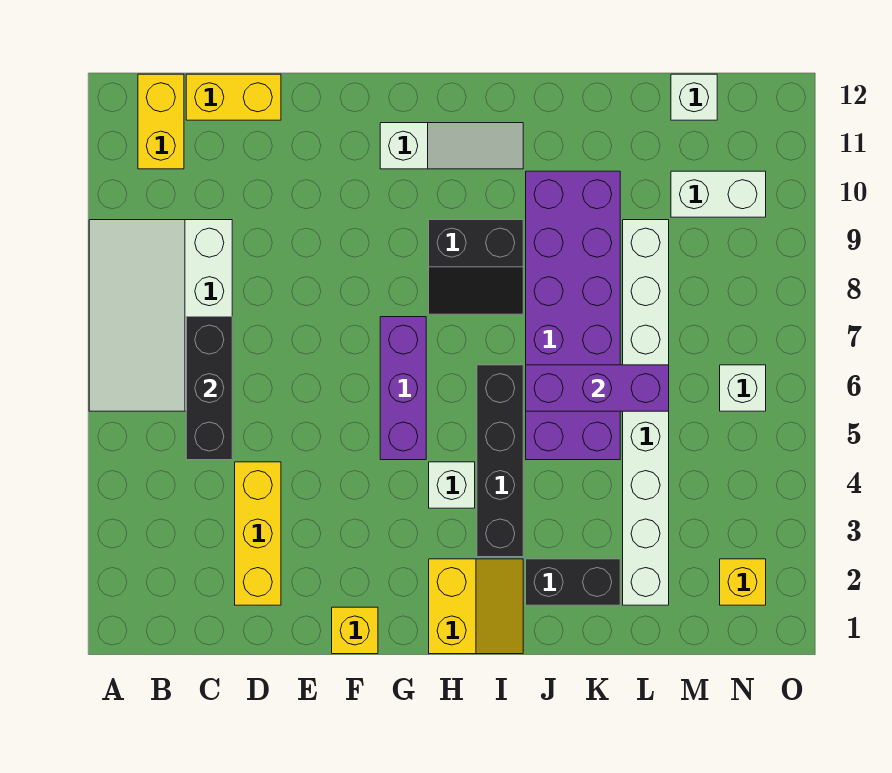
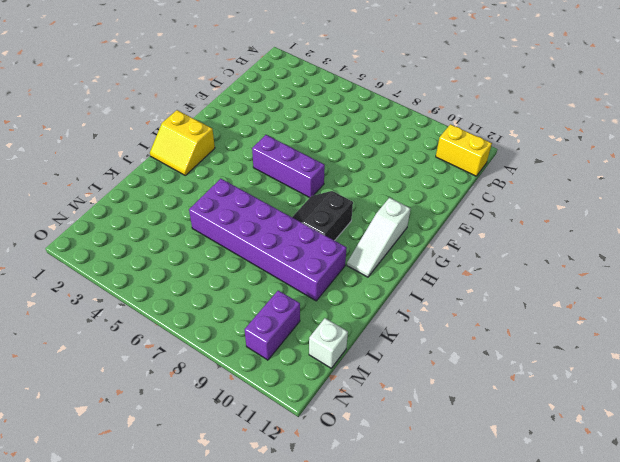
purple 1x2 brick [245,290,300,360] -> white 1x2 brick [671,171,766,217]
none -> white 3x4 slope [89,220,232,411]
none -> yellow 1x2 brick [186,74,281,120]
none -> yellow 1x3 brick [235,462,281,605]

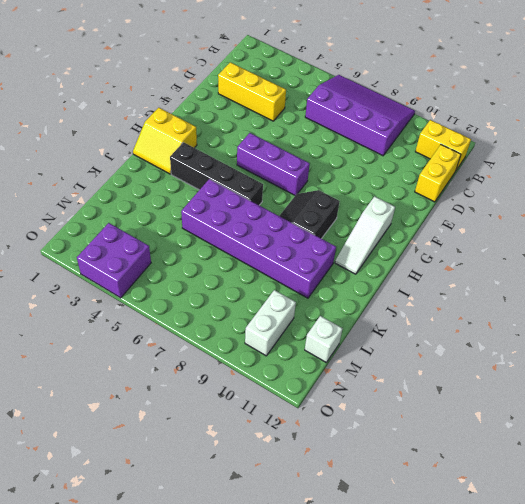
purple 3x4 slope [305,75,415,156] -> white 3x4 slope [89,220,232,411]
purple 2x2 brick [77,223,151,298] -> none
none -> yellow 1x1 brick [332,607,378,654]
none -> white 1x1 brick [429,462,475,508]
none -> black 1x2 brick [526,559,620,605]

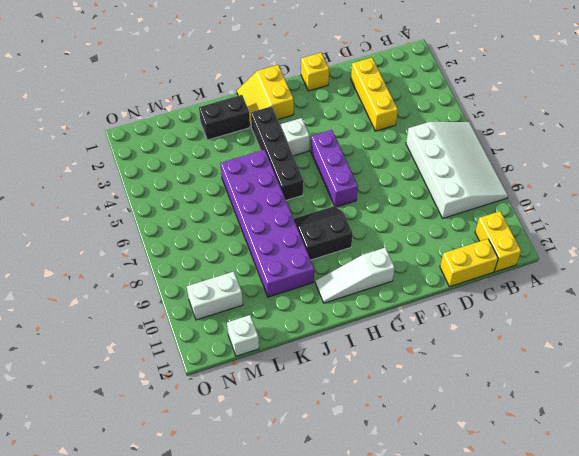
none -> white 1x8 brick [623,220,669,605]
none -> yellow 1x1 brick [720,559,766,605]
none -> white 1x1 brick [720,365,766,411]

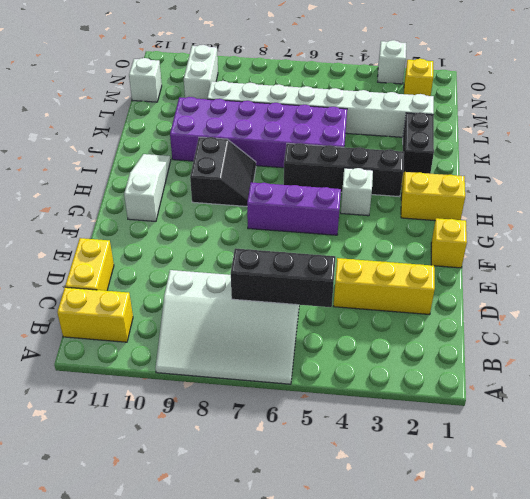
white 1x1 brick [378,40,406,84] -> white 1x1 brick moved to [720,365,766,411]
none -> purple 1x3 brick [526,365,669,411]

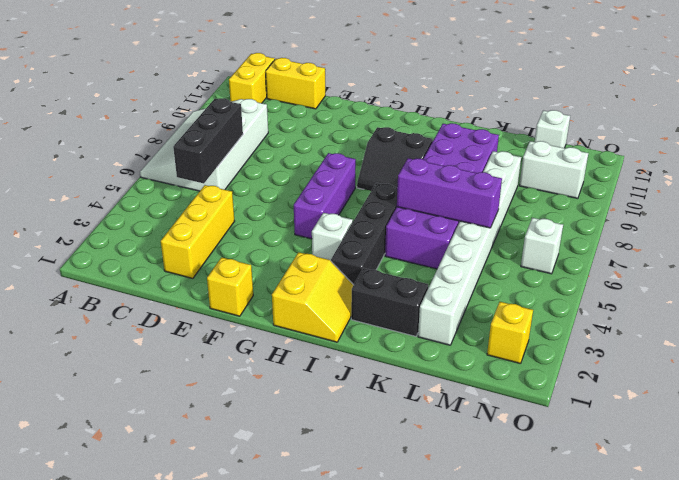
none -> white 1x3 slope [380,123,523,169]

